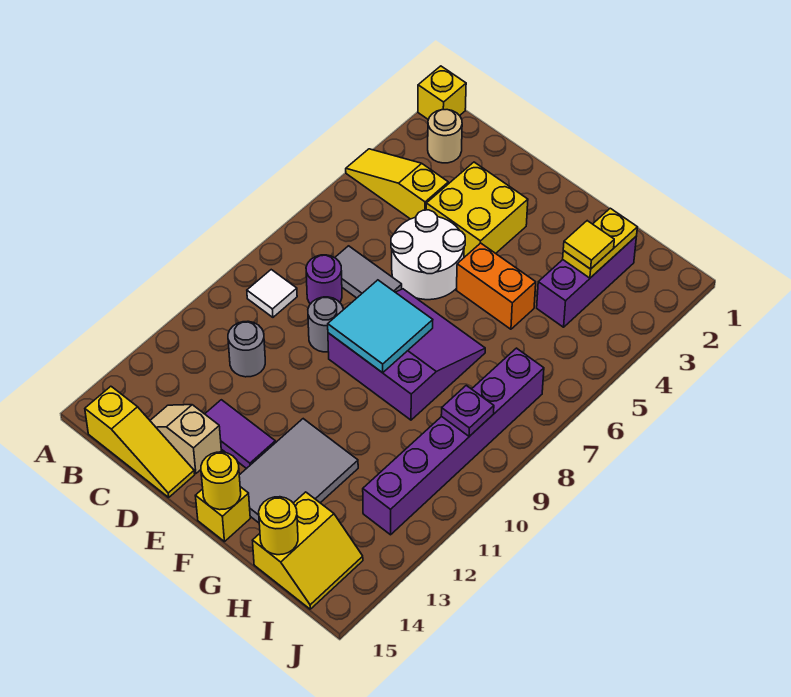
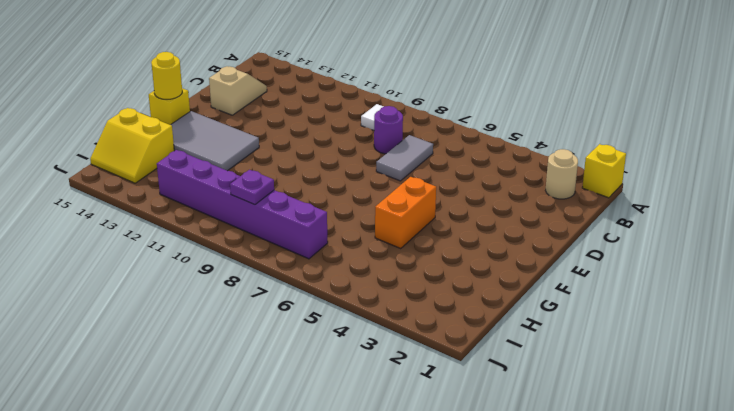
none -> yellow 1x3 slope [346,149,448,219]
none -> yellow 1x3 slope [85,386,195,497]
none -> grey 1x1 round brick [228,321,265,377]

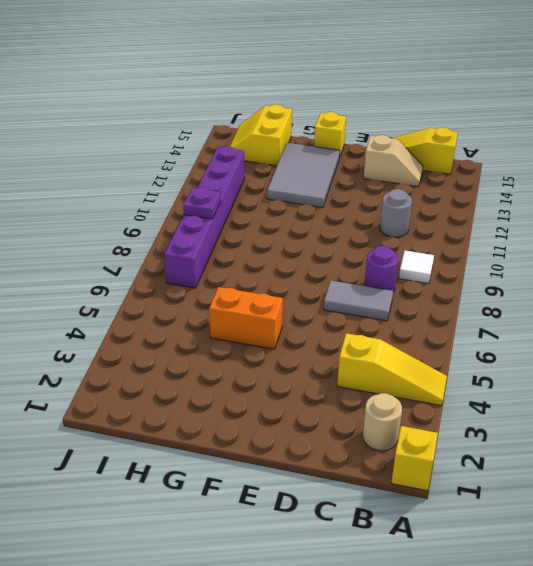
none -> yellow 2x2 brick [426,162,528,257]
none -> white 2x2 round brick [391,210,465,300]
none -> grey 1x1 round brick [308,297,343,352]

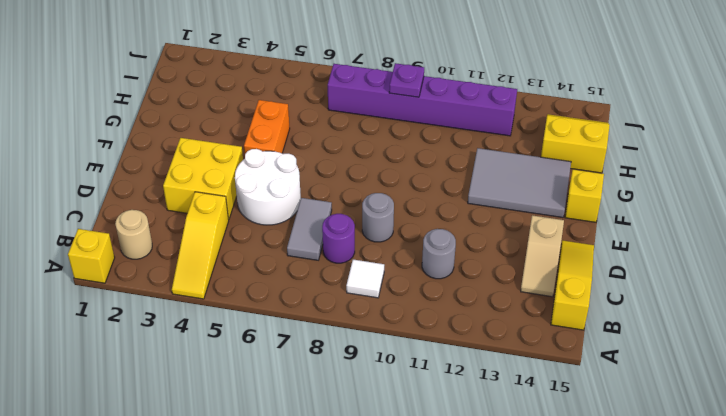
none -> purple 1x2 tile [205,400,275,469]
none -> purple 3x3 slope [328,289,485,420]
none -> purple 1x3 brick [537,236,637,327]

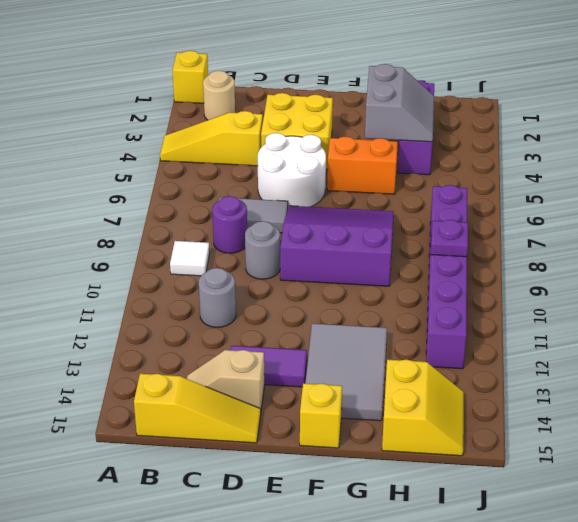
grey 2x2 slope [365,64,434,142] -> yellow 1x2 plate [563,208,637,278]
none -> cyan 2x2 tile [328,280,433,373]
none -> yellow 1x1 round brick [201,452,241,510]
none -> yellow 1x1 round brick [259,497,298,555]

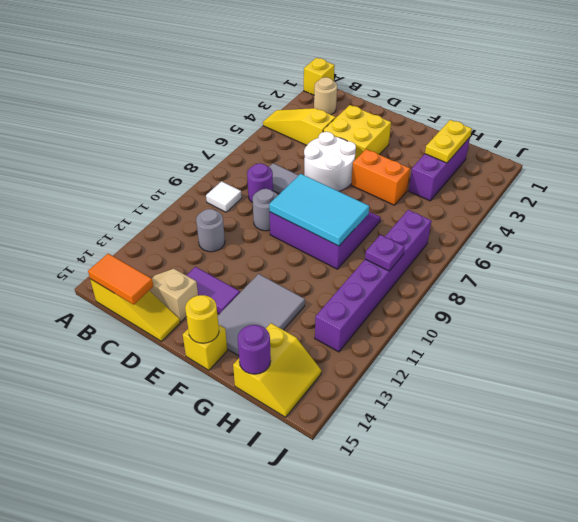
orange 1x2 tile [88,254,153,304] -> none
cyan 2x3 tile [269,174,369,246] -> cyan 2x2 tile [328,280,433,373]
purple 1x1 round brick [238,325,271,374] -> yellow 1x1 round brick [259,497,298,555]
none -> yellow 1x1 tile [563,221,614,269]

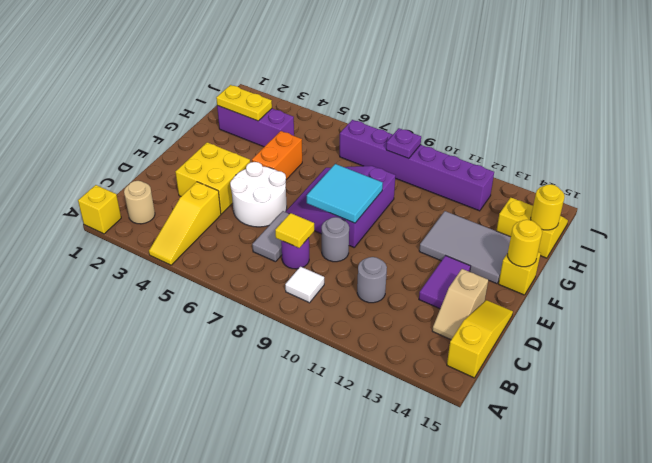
yellow 1x1 tile [275,213,314,248] -> yellow 1x1 tile moved to [563,221,614,269]

